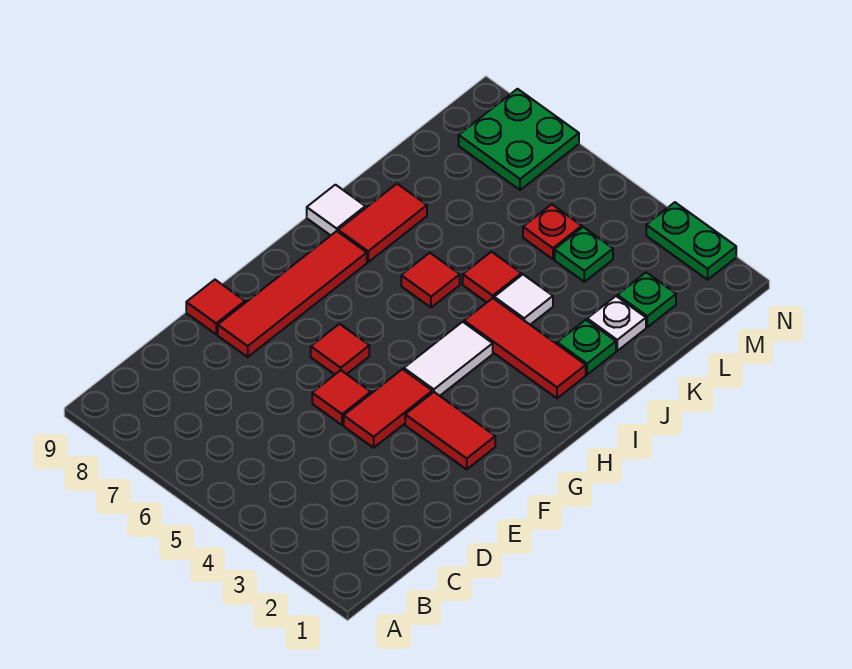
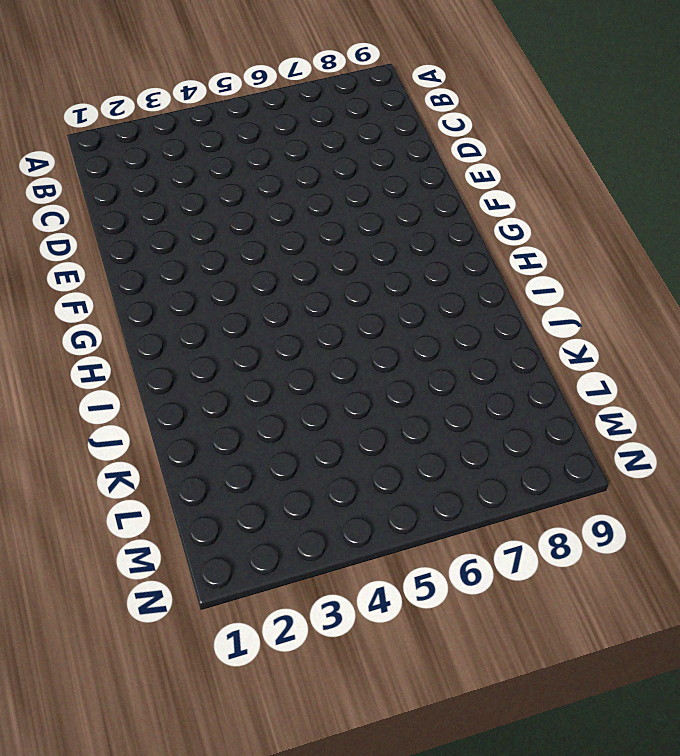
none -> red 1x2 tile [344,369,432,448]
none -> red 1x1 tile [312,370,371,425]
none -> red 1x4 tile [218,231,367,357]

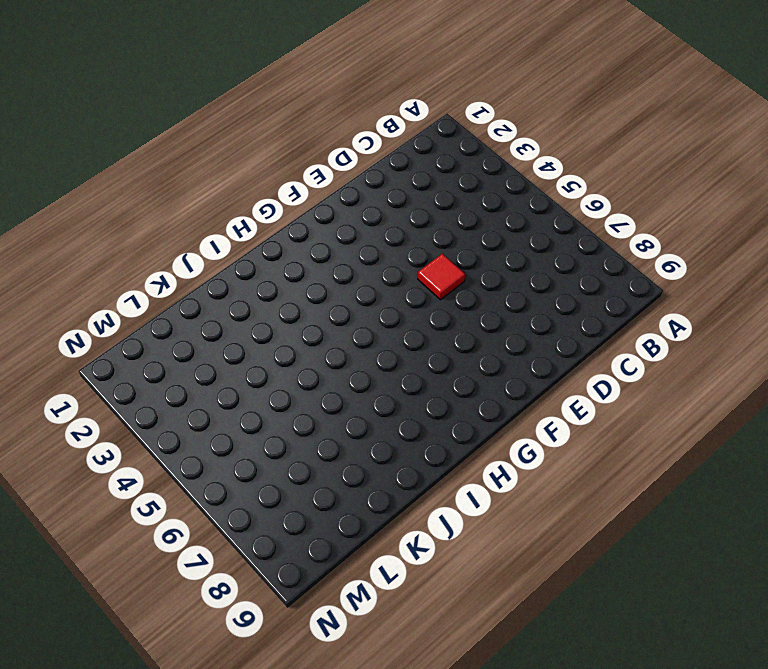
none -> red 1x2 tile [344,369,432,448]
none -> red 1x4 tile [218,231,367,357]
none -> red 1x1 tile [186,280,245,334]

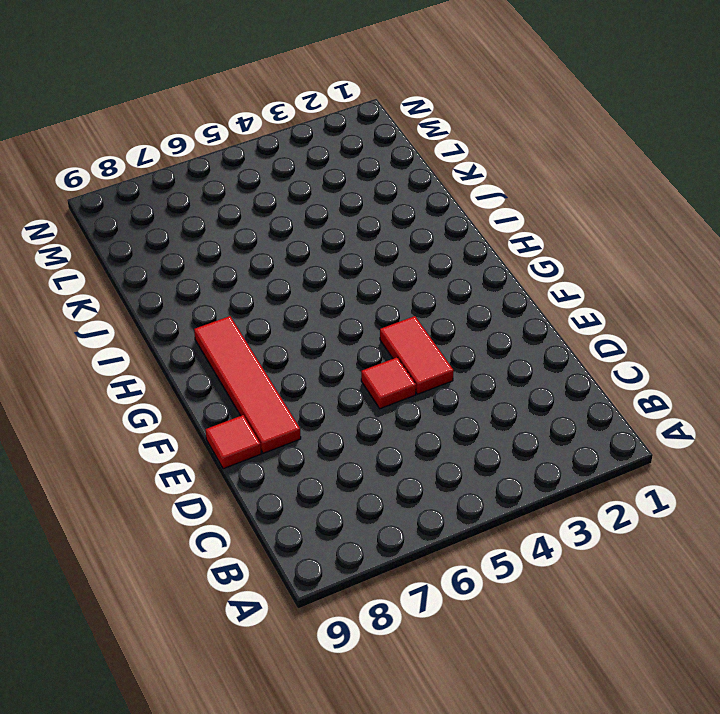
none -> red 1x2 tile [405,392,495,469]
none -> red 1x1 tile [311,324,369,374]
none -> white 1x2 tile [404,322,493,396]

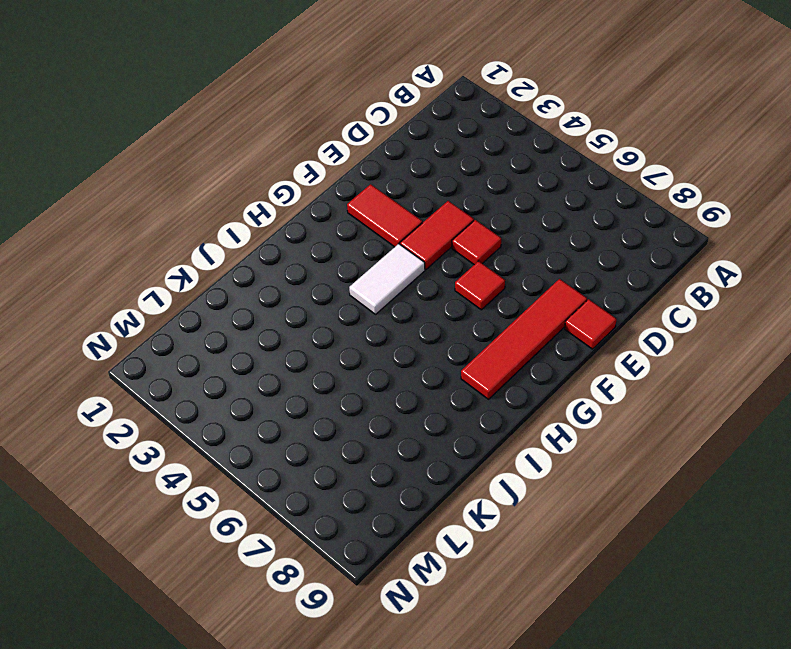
none -> red 1x3 tile [464,298,586,398]
none -> red 1x1 tile [401,253,460,308]
none -> red 1x2 tile [338,184,427,262]

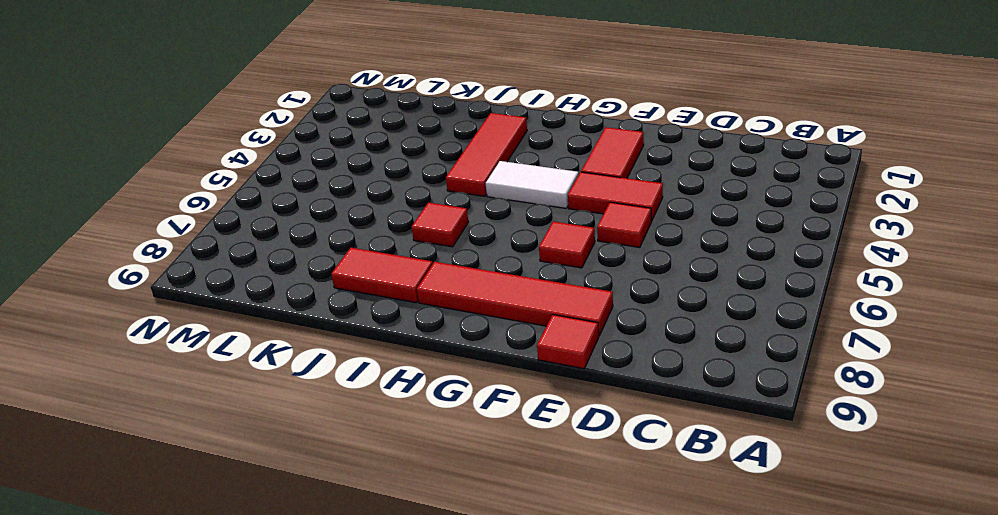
none -> white 1x1 tile [307,185,365,235]
none -> green 1x1 plate [557,320,616,375]
none -> white 1x1 tile [494,275,553,325]

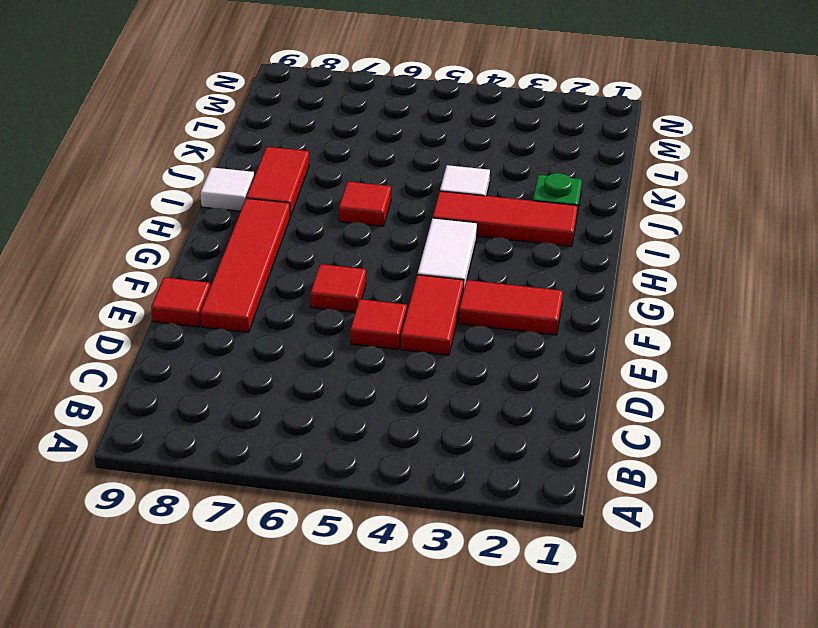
none -> red 1x1 tile [463,252,521,302]
none -> white 1x1 plate [587,296,646,351]
none -> green 1x1 plate [617,272,676,327]

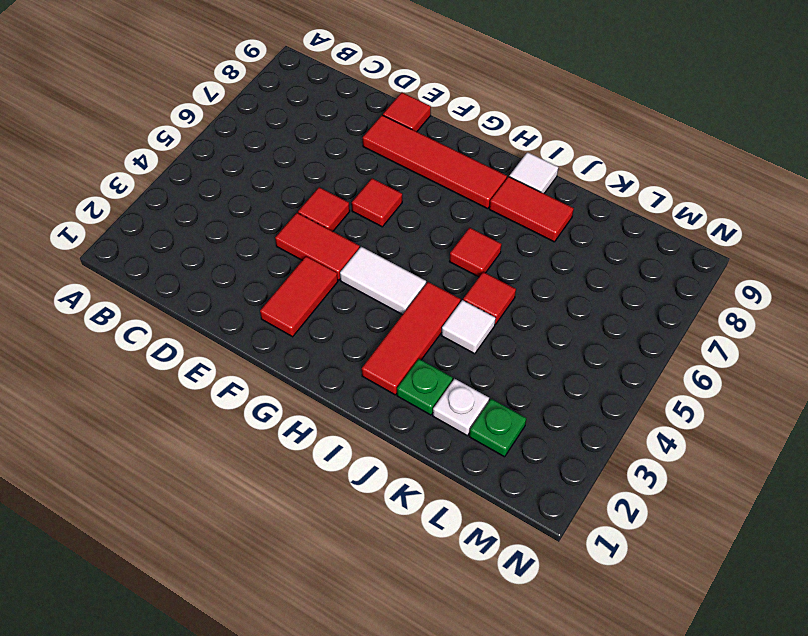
none -> green 1x1 plate [555,227,613,282]
none -> red 1x1 plate [523,204,582,259]
none -> green 2x2 plate [459,89,579,190]

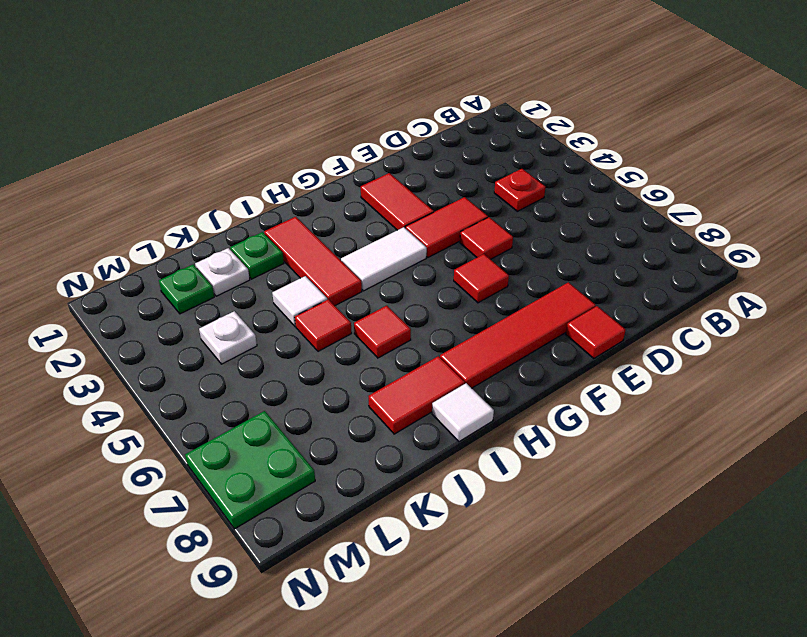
red 1x1 plate [494,169,545,211] -> red 1x1 plate moved to [523,204,582,259]
white 1x1 plate [199,311,257,364] -> green 1x1 plate [555,227,613,282]
none -> green 1x2 plate [646,202,736,280]

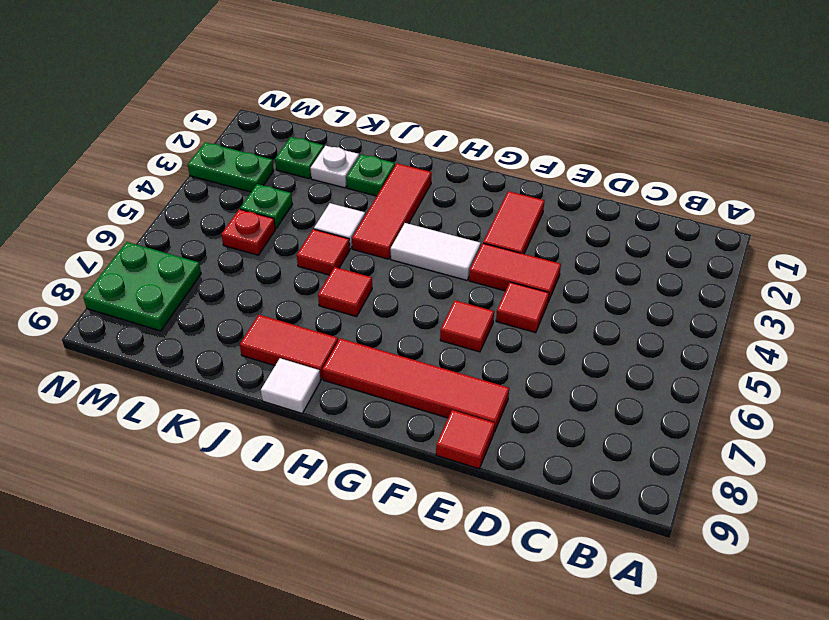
green 1x2 plate [188,142,274,192] -> green 1x2 plate turned to [646,202,736,280]

